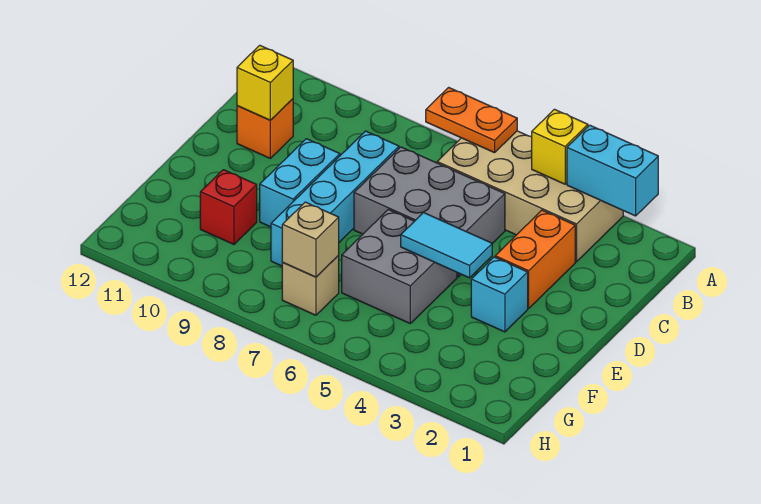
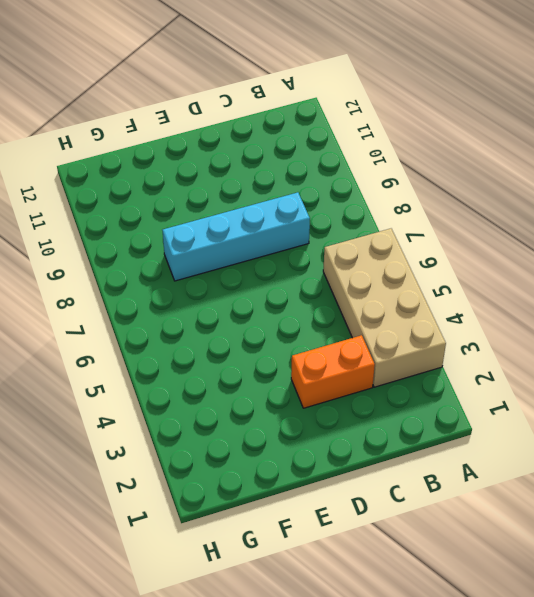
none -> grey 2x3 brick [354,147,505,277]
none -> orange 1x1 brick [237,99,293,158]
none -> cyan 1x2 brick [260,139,340,227]

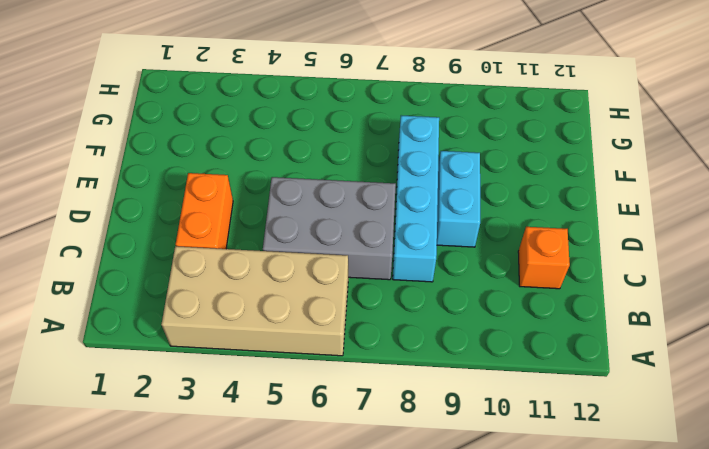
none -> cyan 1x1 brick [471,257,528,332]
none -> grey 2x2 brick [342,210,457,323]
none -> red 1x1 brick [200,170,257,244]

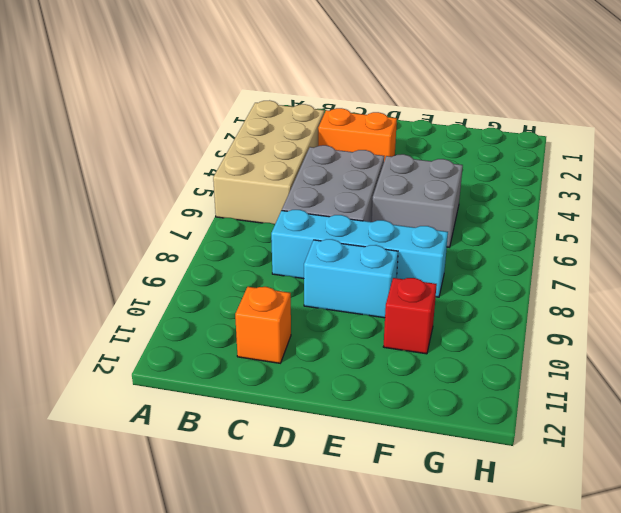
none -> cyan 1x1 brick [471,257,528,332]
none -> tan 1x1 brick [282,256,339,315]
none -> cyan 1x2 brick [567,125,658,216]

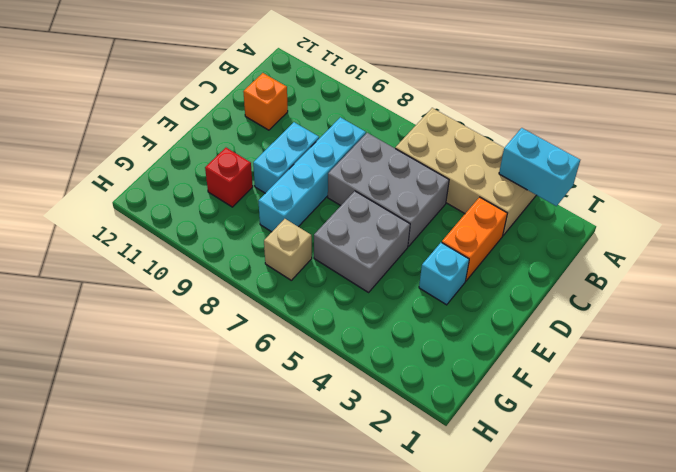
none -> yellow 1x1 brick [532,109,588,184]
none -> orange 1x2 plate [426,87,517,153]
none -> yellow 1x1 brick [237,45,293,120]

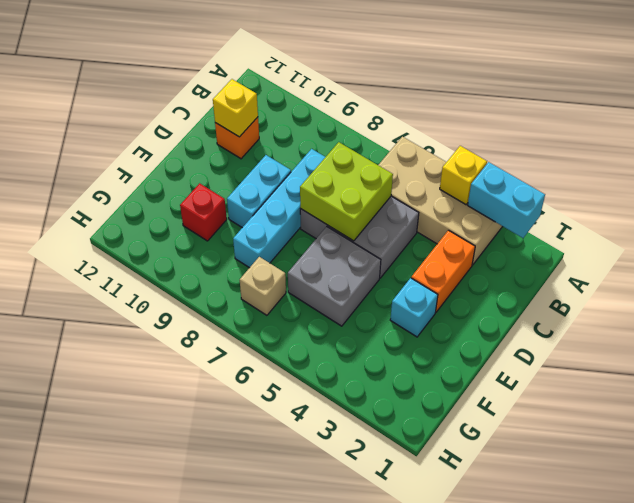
lime 2x2 brick [300,142,393,241] -> none
none -> orange 1x2 plate [426,87,517,153]
none -> cyan 1x2 tile [401,212,492,278]
none -> tan 1x1 brick [282,202,339,277]

